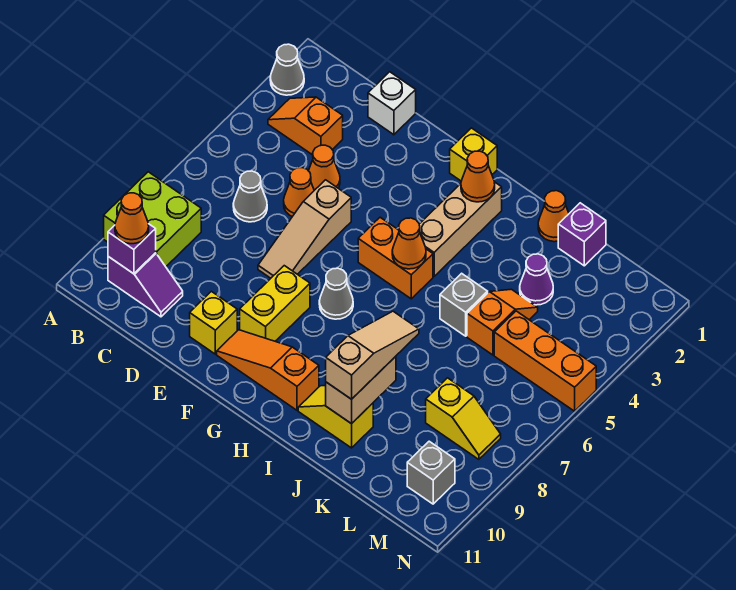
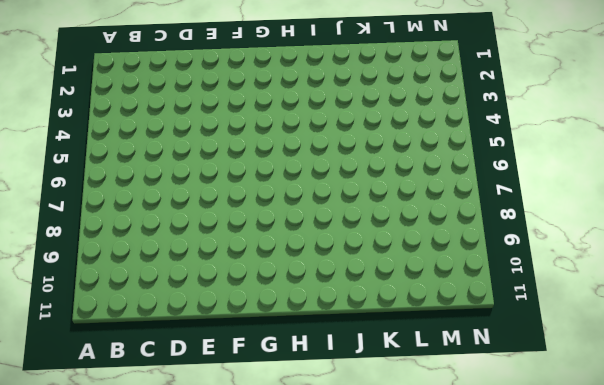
none -> grey 1x1 cone [270,44,304,95]
none -> lime 2x2 brick [104,172,201,267]
none -> orange 1x2 slope [268,97,343,155]
none -> purple 1x2 slope [108,253,183,317]

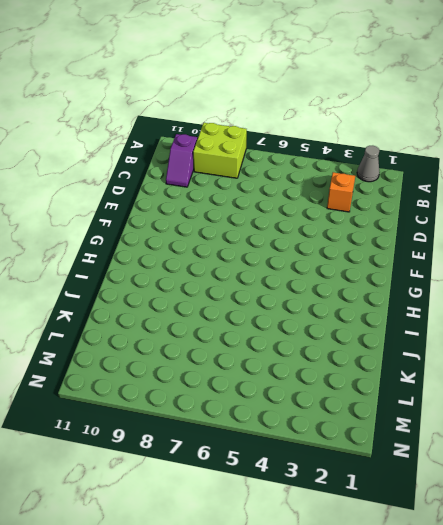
none -> grey 1x1 cone [233,171,267,222]
none -> white 1x1 brick [368,72,416,135]
none -> orange 1x1 cone [309,145,340,190]
none -> orange 1x1 cone [284,168,314,217]

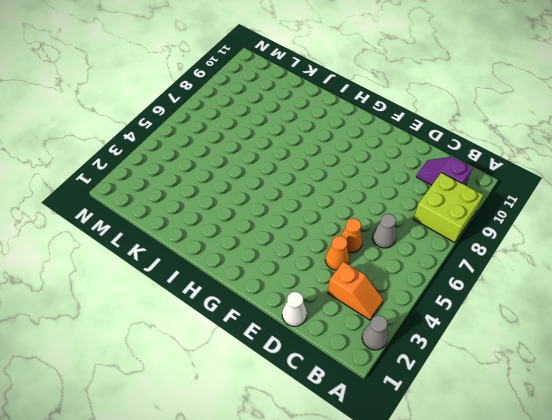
white 1x1 cone [282,292,307,326] -> white 1x1 brick [368,72,416,135]
none -> tan 1x3 slope [258,180,351,278]
none -> yellow 1x1 brick [190,291,237,354]
none -> yellow 1x2 brick [240,266,310,341]
none -> orange 1x3 slope [217,330,319,410]

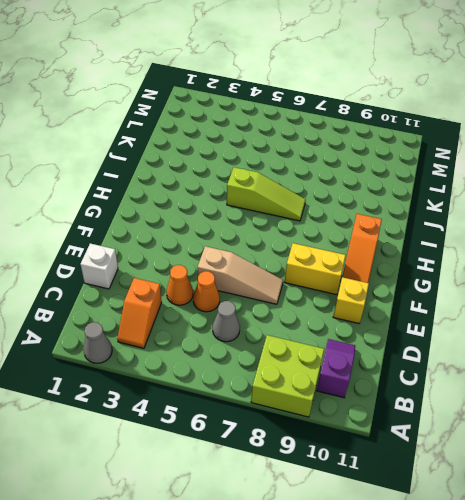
lime 1x3 slope [227,167,306,221] -> none
none -> yellow 1x1 brick [450,128,497,181]
none -> orange 1x2 brick [358,217,433,299]
none -> grey 1x1 cone [319,268,353,319]
none -> tan 1x3 brick [419,182,502,276]

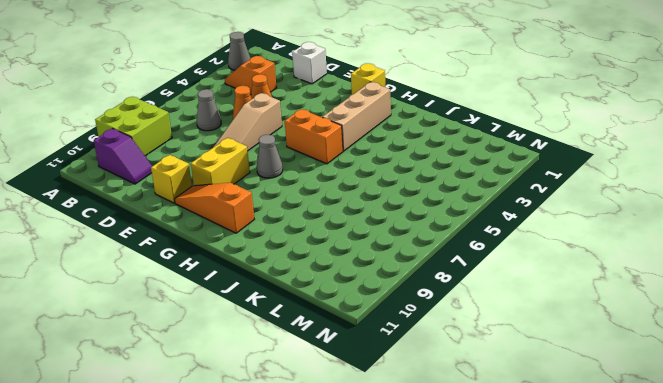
none -> yellow 1x2 slope [298,386,373,448]
none -> orange 1x1 cone [538,191,569,242]
none -> grey 1x1 brick [440,273,488,336]
none -> purple 1x1 brick [558,203,606,266]

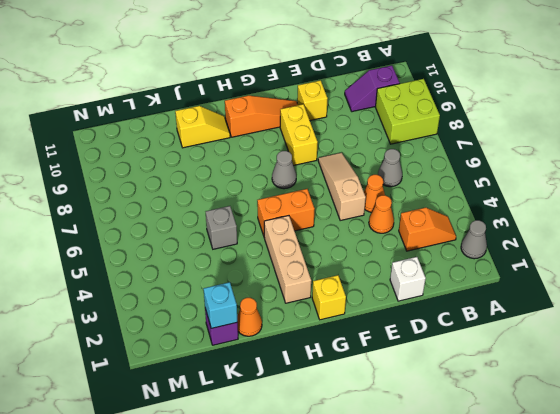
cyan 1x1 brick [203,282,237,328] -> none
none -> purple 1x1 cone [520,254,553,305]
none -> orange 1x2 slope [467,289,538,355]
none -> orange 1x3 brick [494,311,596,411]
none -> yellow 1x2 slope [426,378,501,459]

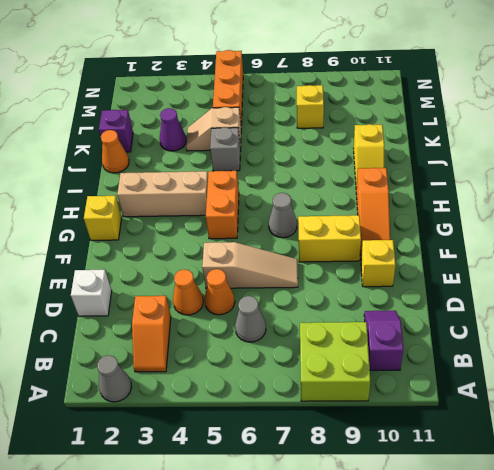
tan 1x2 slope [186,107,241,151] -> orange 1x2 slope [467,289,538,355]
none -> grey 1x1 brick [407,441,455,504]
none -> purple 1x1 brick [108,224,156,274]
none -> orange 1x1 cone [461,151,495,202]
none -> orange 1x1 cone [392,218,426,269]

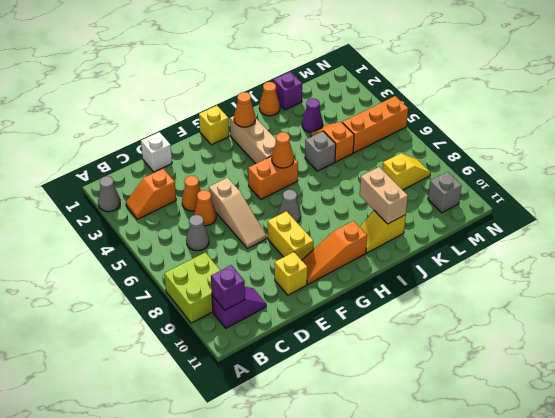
none -> orange 1x1 cone [115,193,149,244]
none -> tan 1x3 slope [326,311,419,399]

